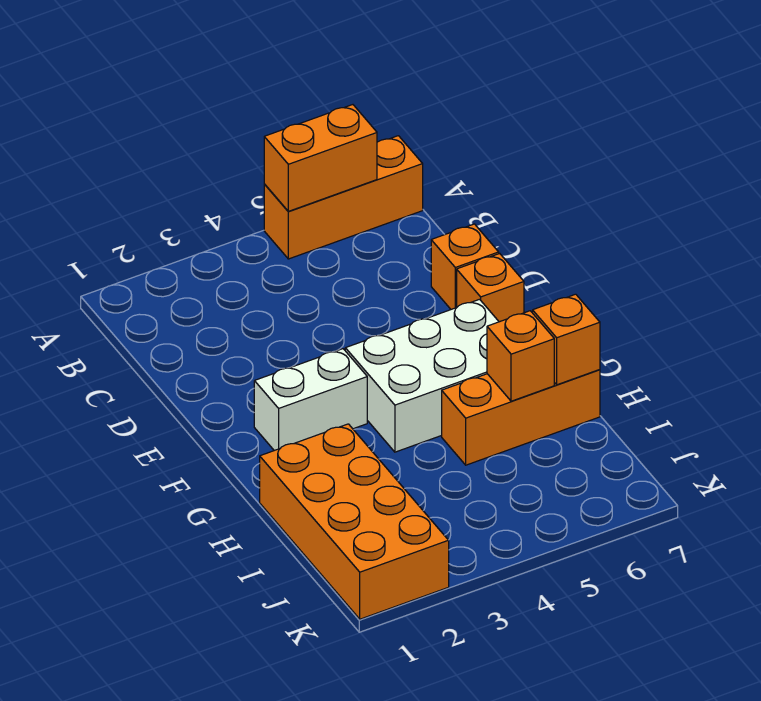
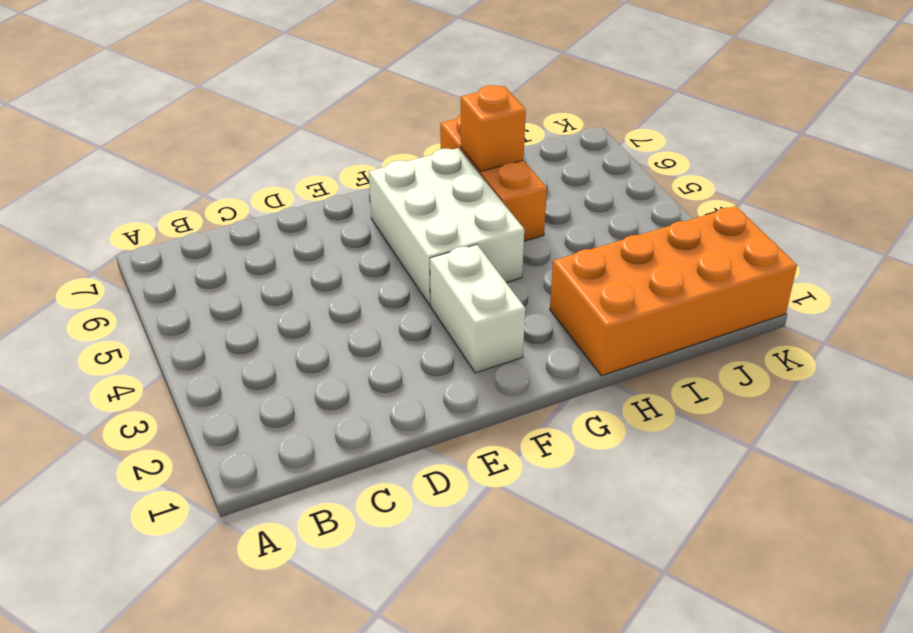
none -> orange 1x3 brick [264,136,423,259]
none -> orange 1x1 brick [431,224,499,309]

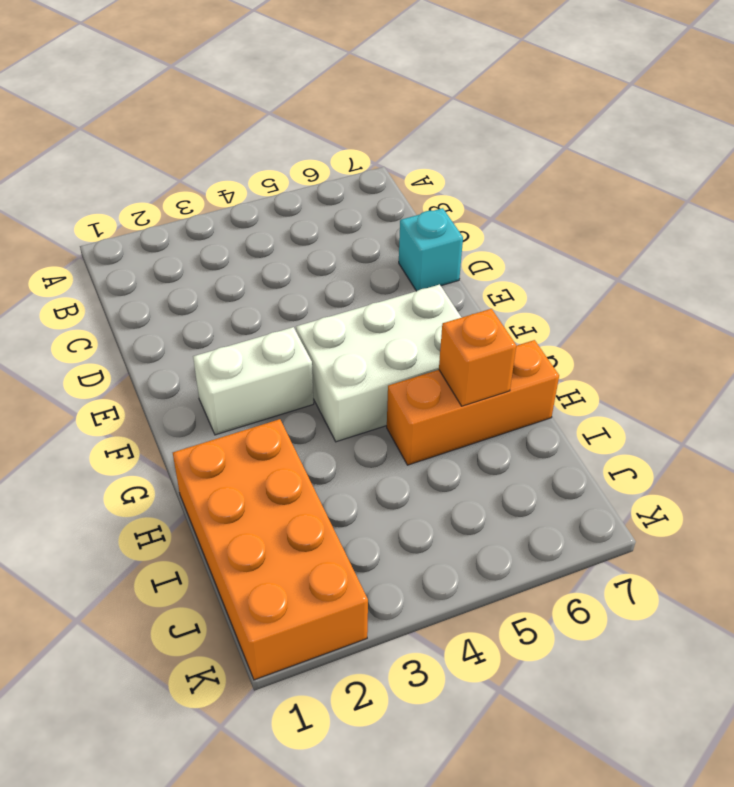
cyan 1x1 brick [399,208,463,291] -> orange 1x1 brick [431,224,499,309]
none -> orange 1x3 brick [264,136,423,259]
none -> orange 1x1 brick [457,254,524,322]

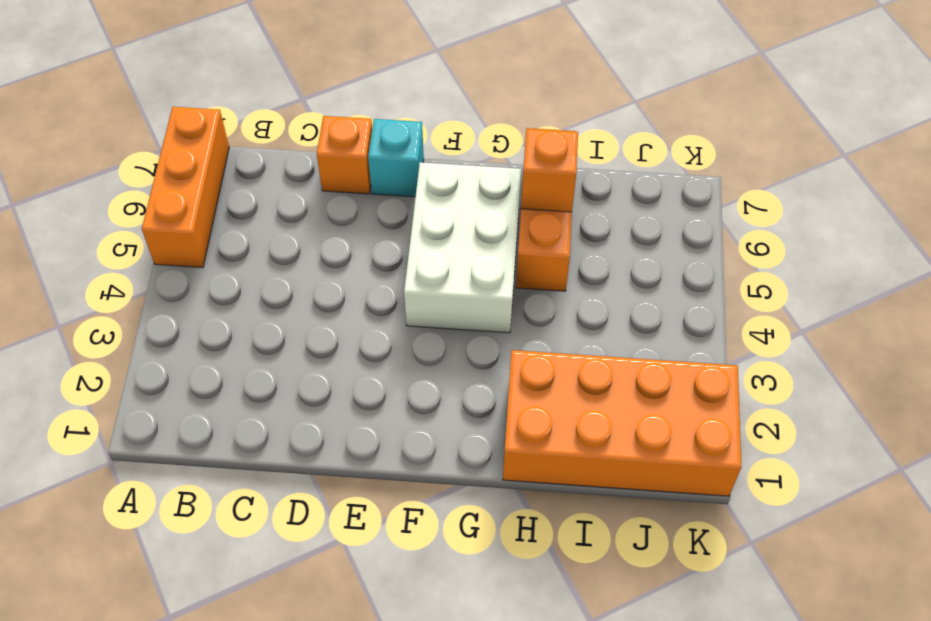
cyan 1x1 brick [368,119,424,197] -> orange 1x1 brick [457,254,524,322]
none -> white 1x2 brick [254,349,367,451]
none -> orange 1x2 brick [264,105,377,211]

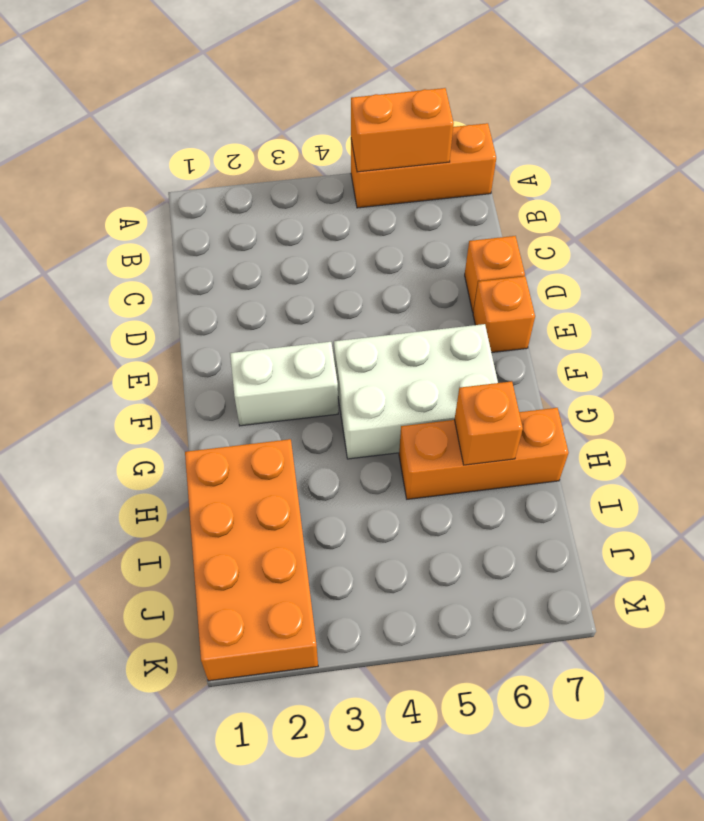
none -> orange 1x1 brick [533,294,600,385]

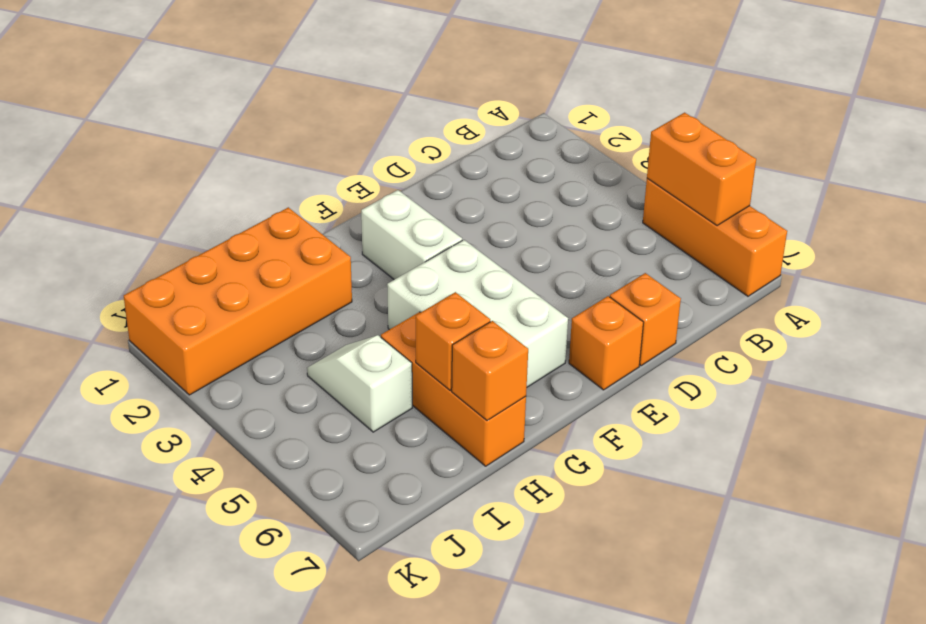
white 1x2 slope [307,335,412,432] -> none

